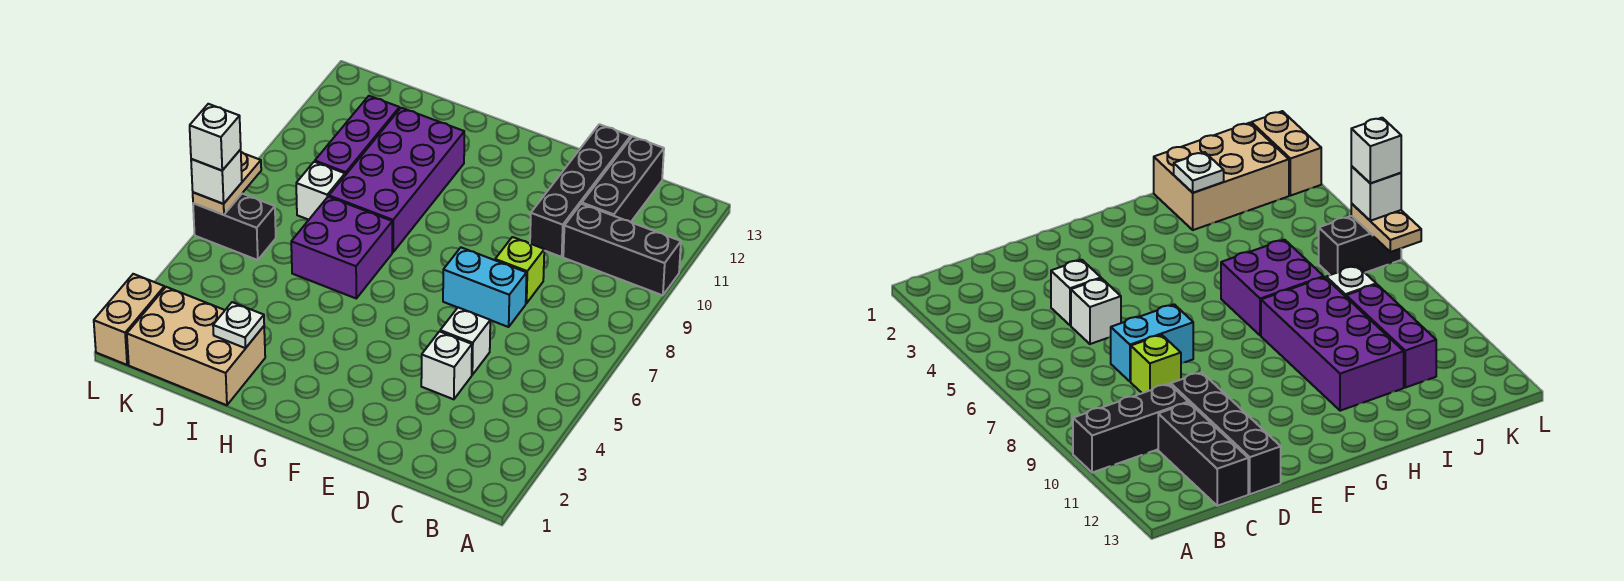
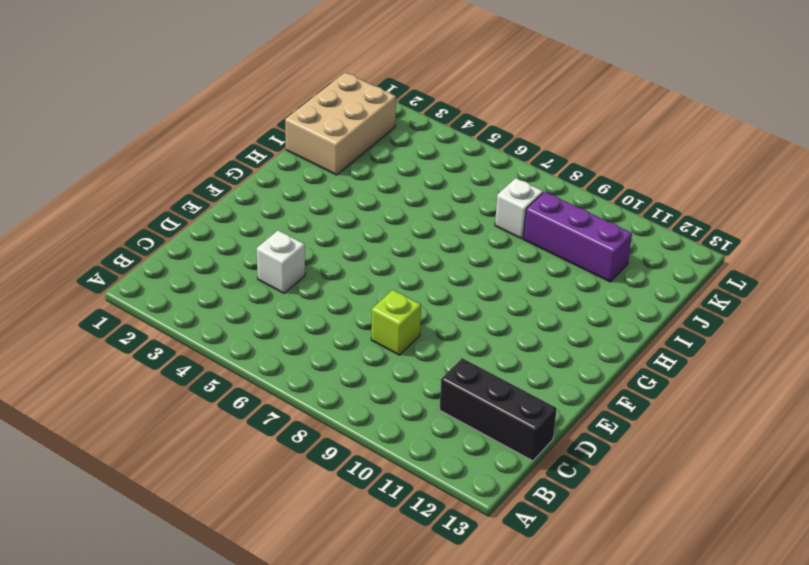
none -> black 1x3 brick [563,204,681,295]
none -> white 1x1 brick [440,308,490,375]
none -> cyan 1x2 brick [443,248,527,327]

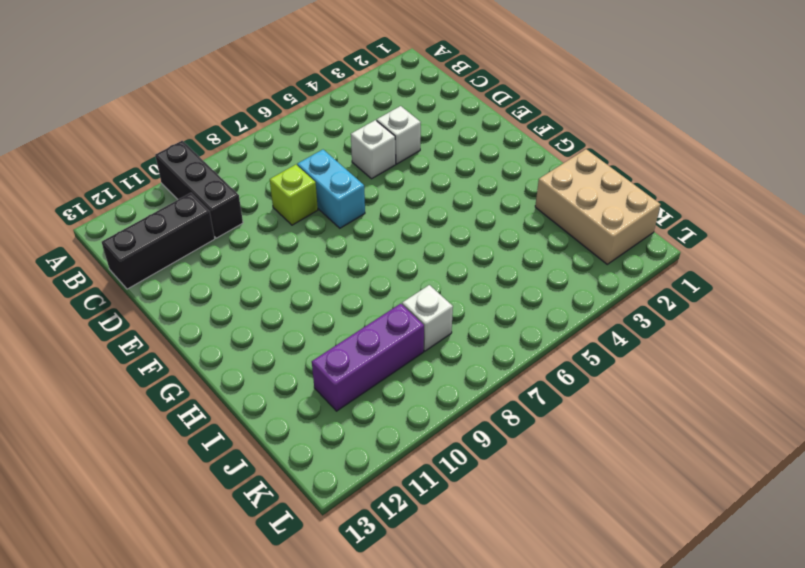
none -> black 1x4 brick [530,124,631,257]
none -> purple 2x2 brick [291,197,392,298]
none -> purple 2x4 brick [329,108,464,252]

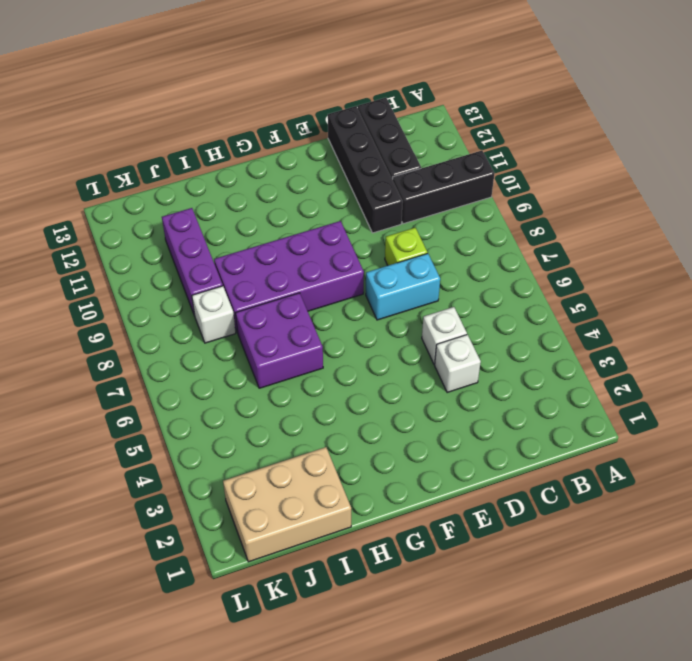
purple 2x4 brick [214,221,364,333] -> purple 2x4 brick turned to [329,108,464,252]
none -> black 1x2 brick [193,194,276,260]
none -> tan 1x2 brick [94,274,165,365]
none -> white 1x1 plate [213,302,264,348]

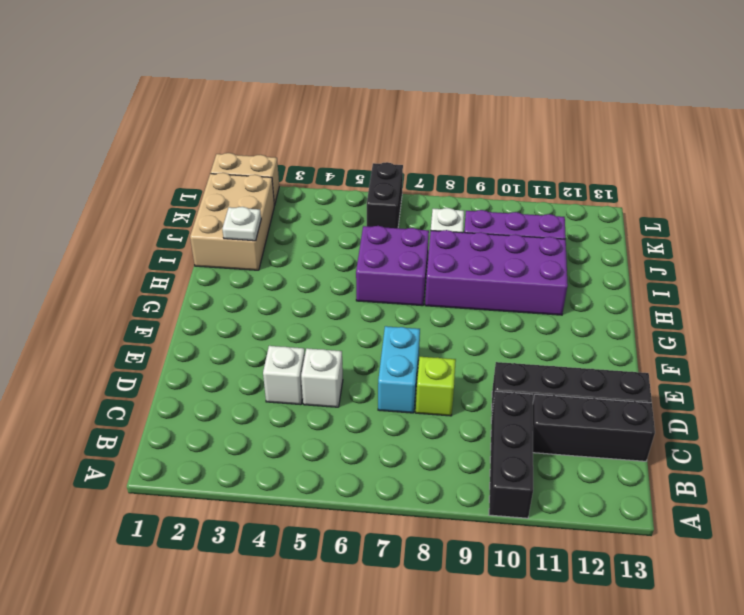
none -> tan 1x2 plate [193,152,261,215]
none -> white 1x1 brick [191,150,242,204]
none -> white 1x1 brick [190,104,241,170]

